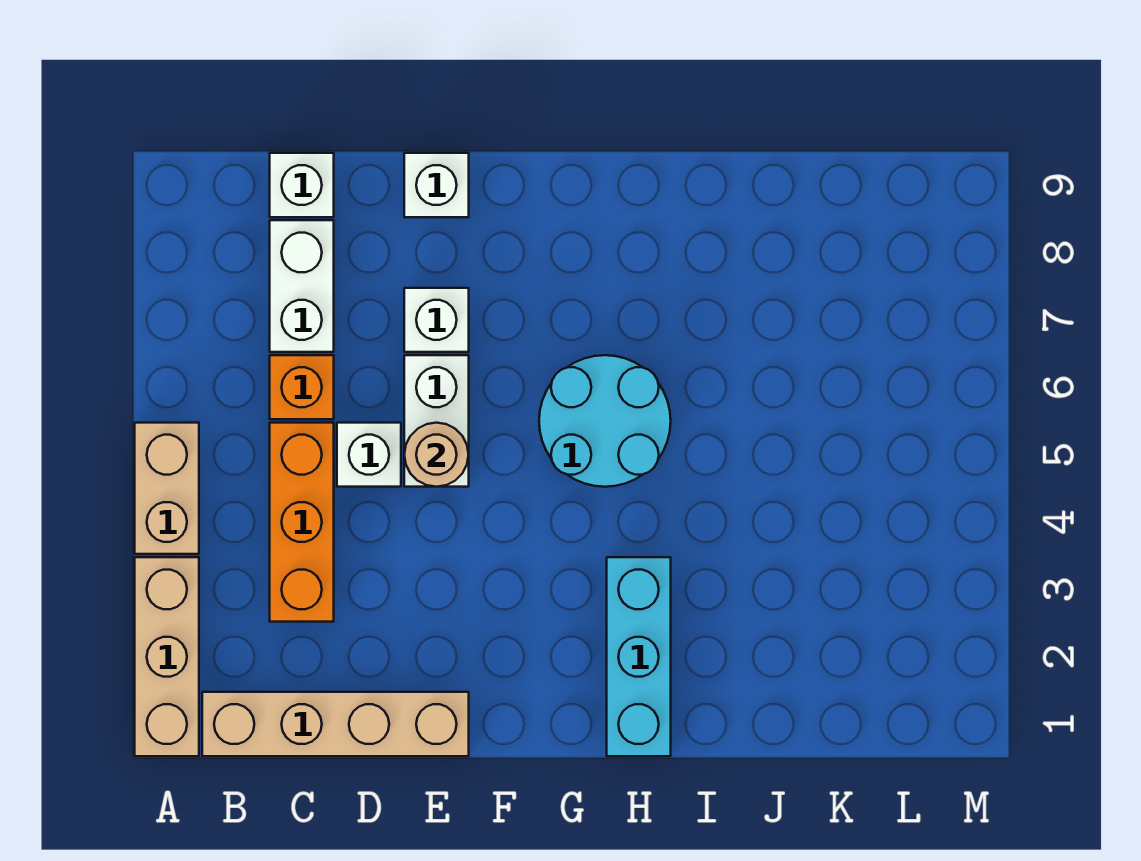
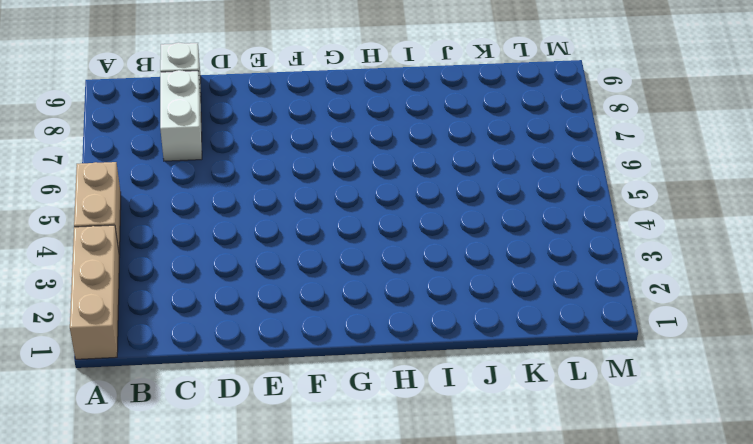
none -> tan 1x4 brick [202,692,469,756]
none -> orange 1x3 brick [270,423,334,622]
none -> orange 1x1 brick [270,355,334,419]

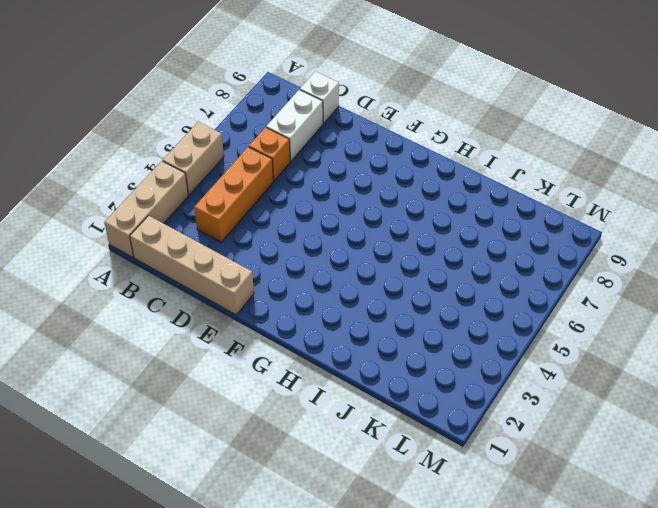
none -> white 1x1 brick [337,423,401,487]
none -> white 1x2 brick [404,355,469,487]
none -> white 1x1 brick [404,288,469,352]

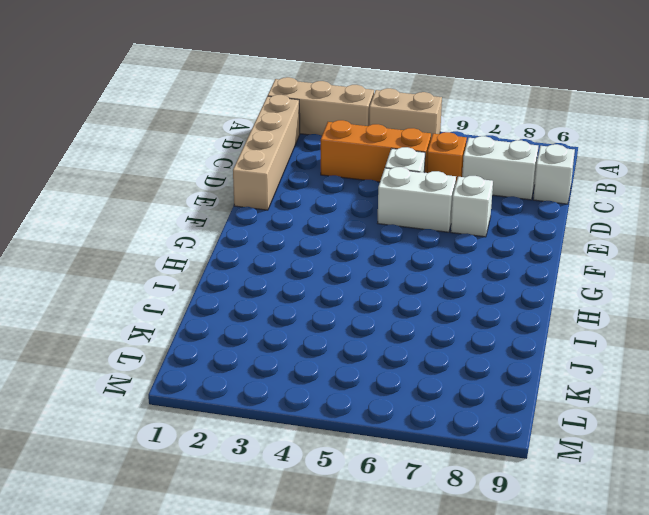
none -> white 1x1 brick [404,153,469,217]
none -> cyan 2x2 round brick [539,355,671,487]
none -> cyan 1x3 brick [607,557,671,756]

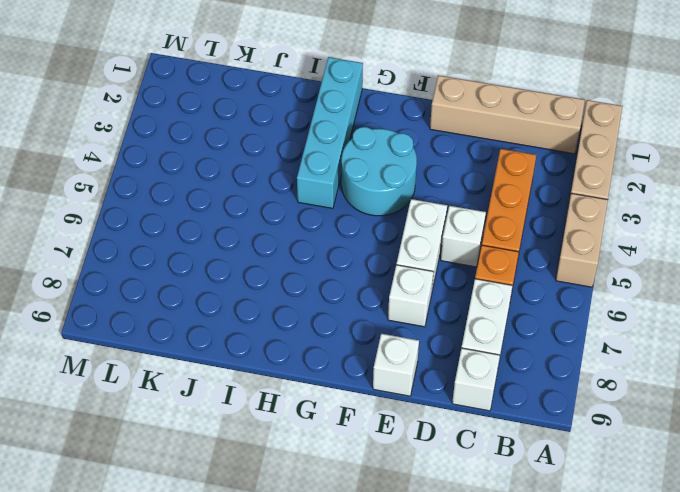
cyan 2x2 round brick [342,127,417,216] -> cyan 2x2 round brick moved to [539,355,671,487]
cyan 1x4 brick [297,57,363,208] -> cyan 1x3 brick [607,557,671,756]
none -> tan 1x1 round brick [404,423,469,487]

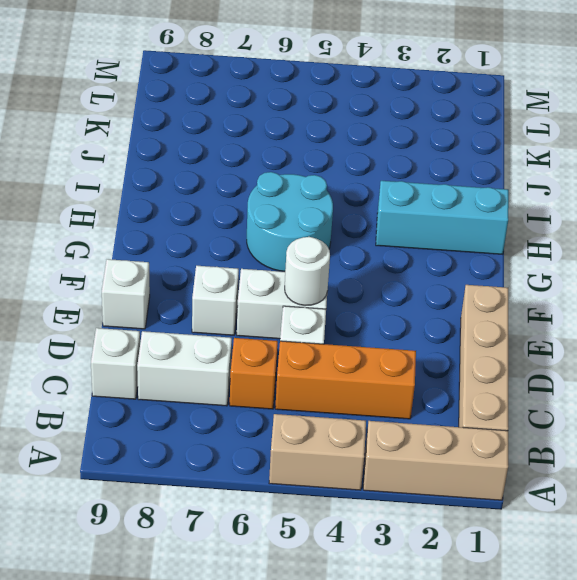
white 1x1 round brick [285,237,330,306] -> tan 1x1 round brick [404,423,469,487]

